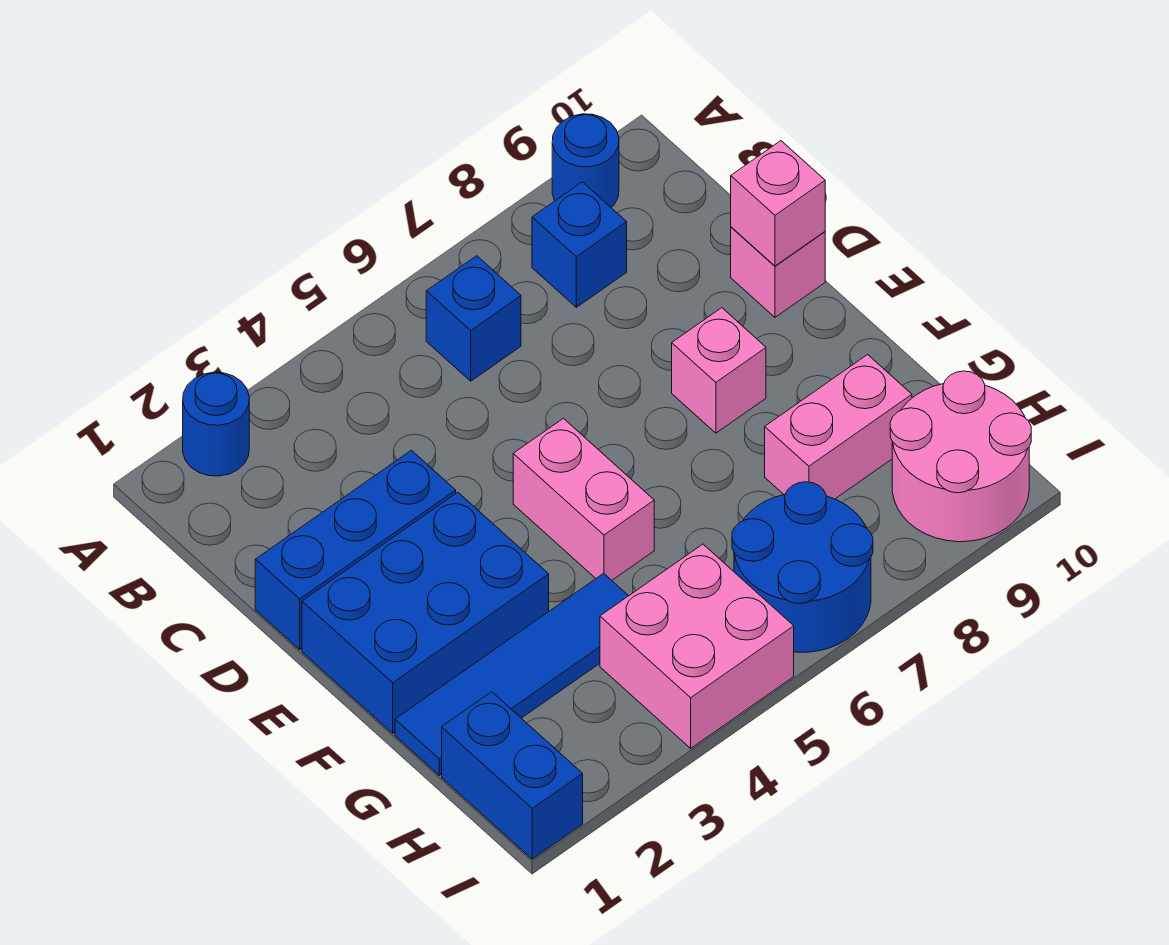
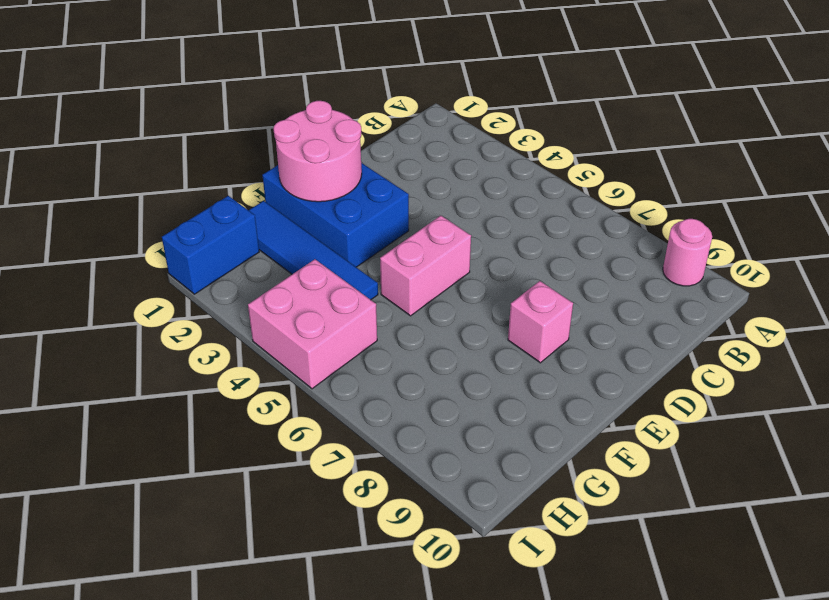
pink 1x1 round brick [663,219,712,286] -> blue 1x1 round brick [552,114,619,208]
pink 2x2 round brick [273,101,362,202] -> pink 2x2 round brick moved to [890,371,1031,542]
none -> blue 1x1 round brick [183,372,249,476]
none -> blue 1x1 brick [426,256,521,381]
none -> blue 1x1 brick [532,182,627,307]

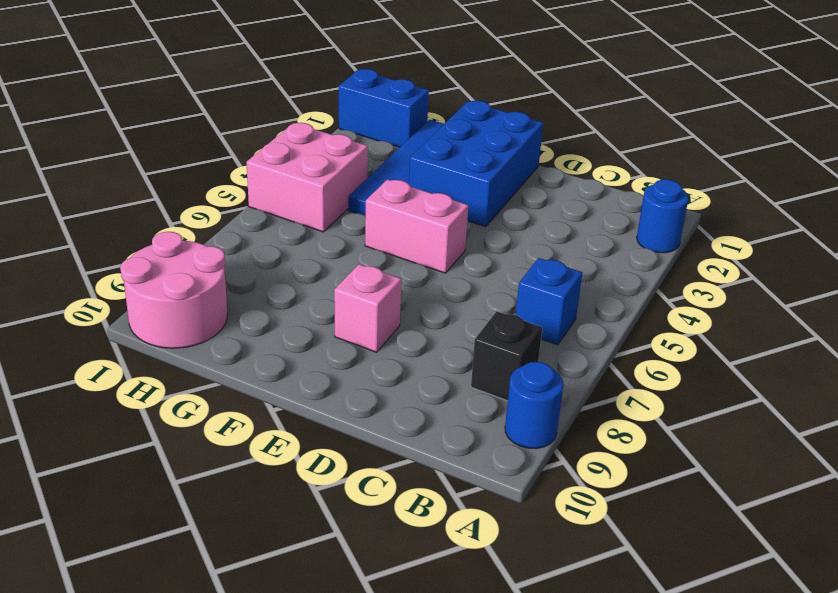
black 1x1 brick [471,311,542,401] -> blue 1x1 brick [532,182,627,307]
none -> blue 1x3 brick [255,450,456,649]
none -> pink 1x1 brick [731,227,825,317]
none -> pink 1x2 brick [765,355,912,499]

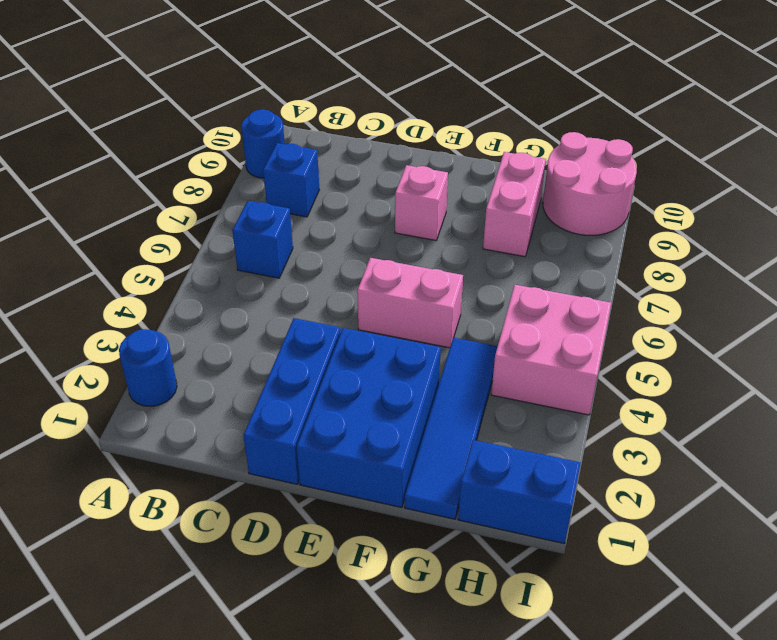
none -> pink 1x1 brick [731,227,825,317]
none -> blue 2x2 round brick [732,482,873,652]
none -> pink 1x1 brick [731,141,825,266]

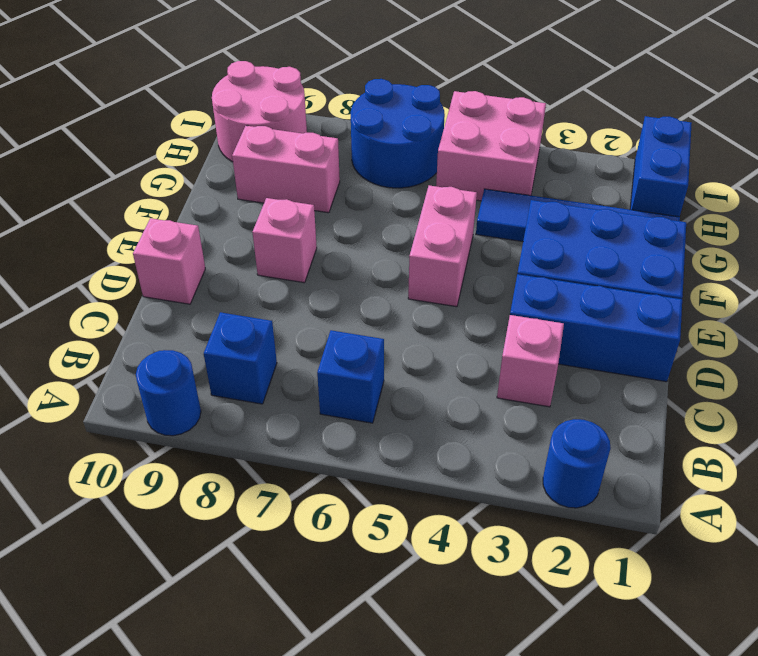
pink 1x1 brick [497,315,564,407] -> pink 1x1 brick moved to [731,141,825,266]

